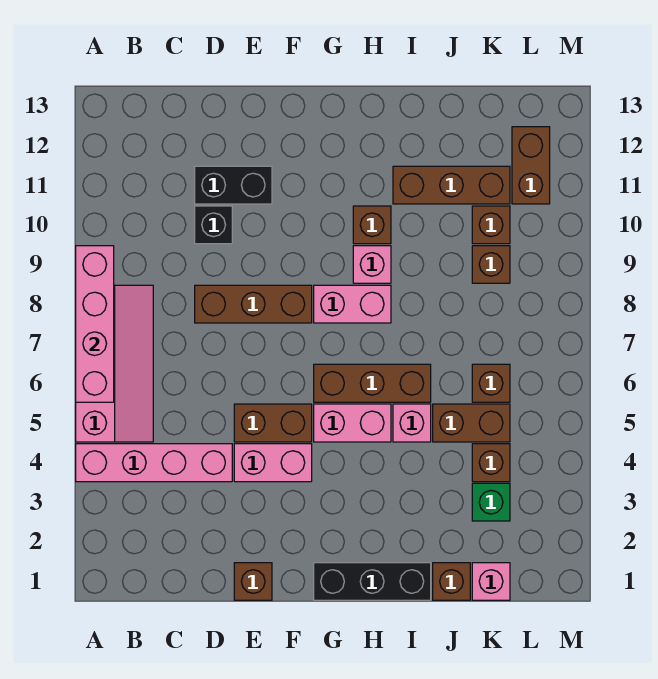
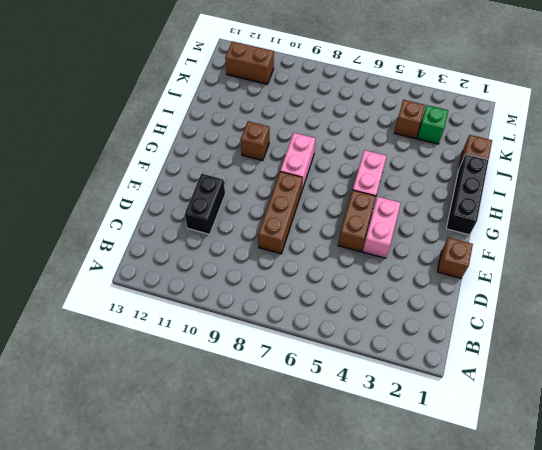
none -> pink 1x4 brick [76,444,232,482]
none -> pink 2x4 slope [76,285,153,442]
none -> black 1x1 brick [195,206,232,244]

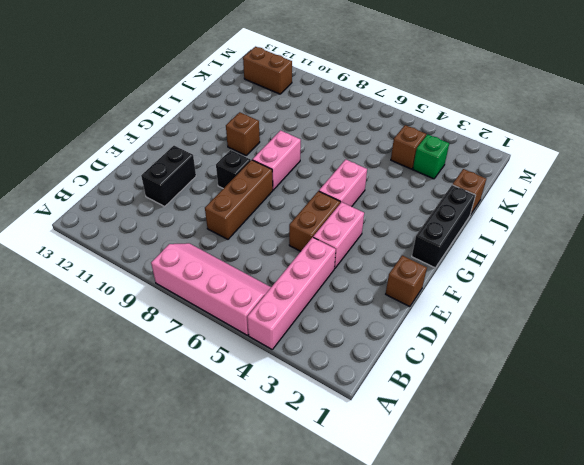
black 1x1 brick [216,150,251,189] -> black 1x1 brick moved to [195,206,232,244]
none -> brown 1x3 brick [314,364,431,402]
none -> pink 1x1 brick [353,246,391,283]
none -> pink 1x1 brick [393,404,431,442]

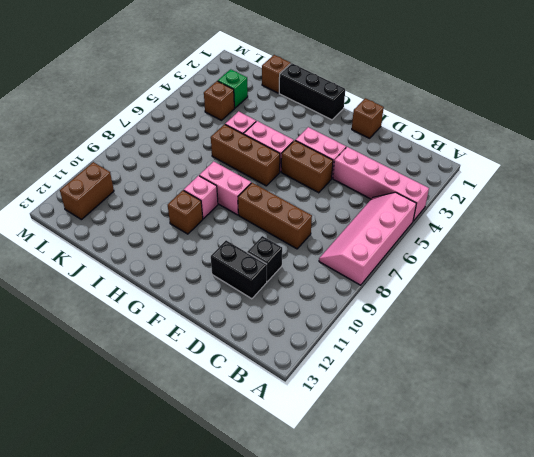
none -> brown 1x3 brick [393,166,510,204]
none -> brown 1x2 brick [433,404,510,442]
none -> pink 1x1 brick [472,563,510,600]

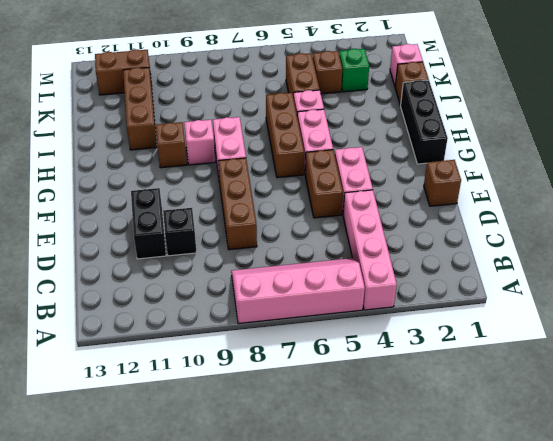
none -> brown 1x1 brick [472,364,510,402]
none -> brown 1x1 brick [472,246,510,283]
none -> brown 1x1 brick [472,206,510,244]

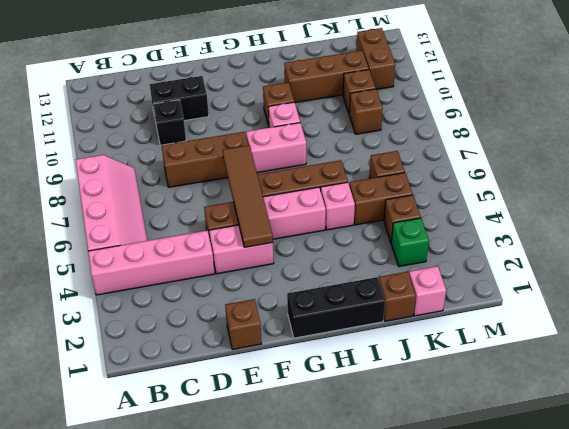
brown 1x4 tile [223,145,273,247] -> none
none -> pink 1x4 brick [76,246,114,402]

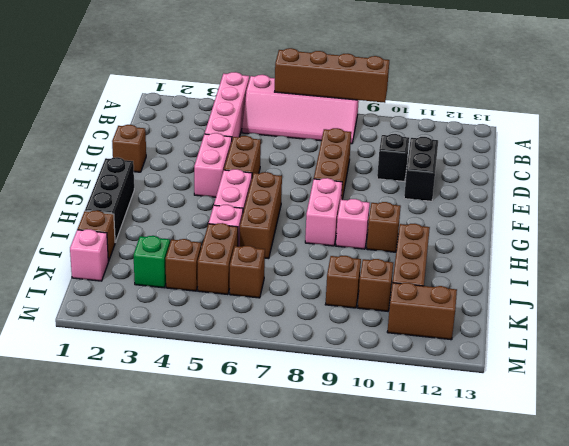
brown 1x4 brick [275,48,389,103] -> pink 1x4 brick [76,246,114,402]

